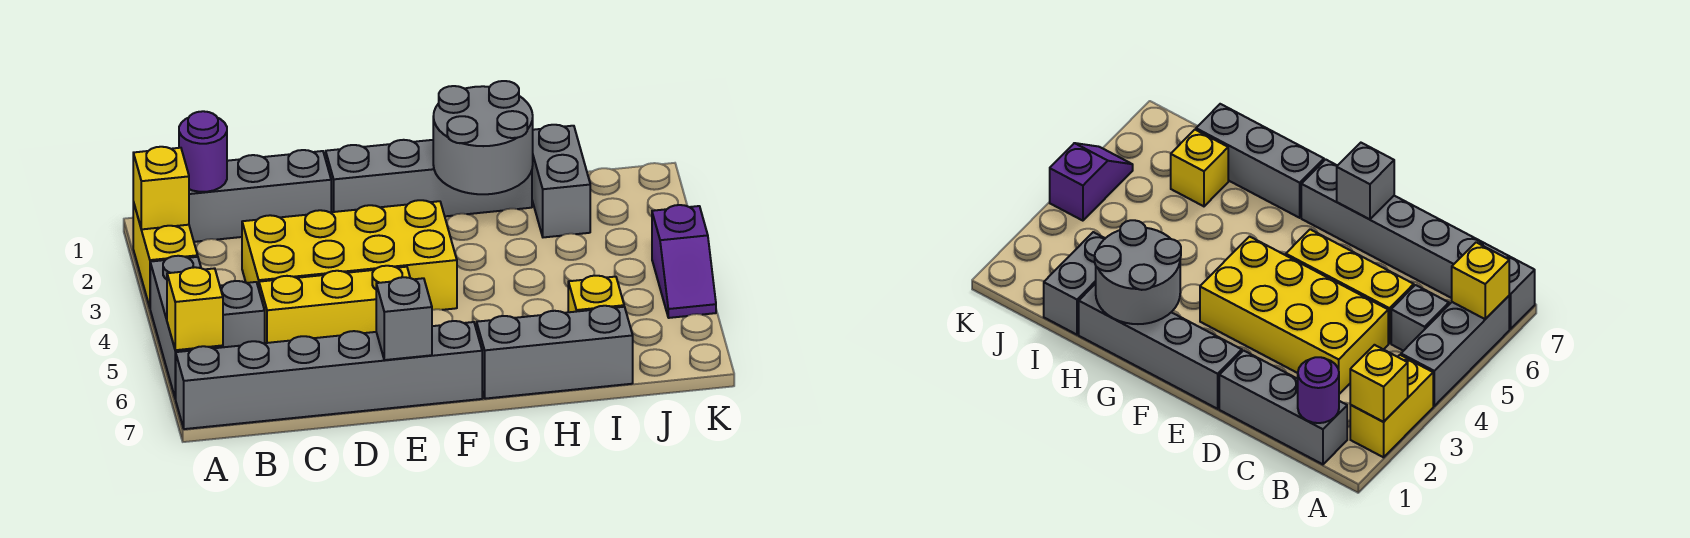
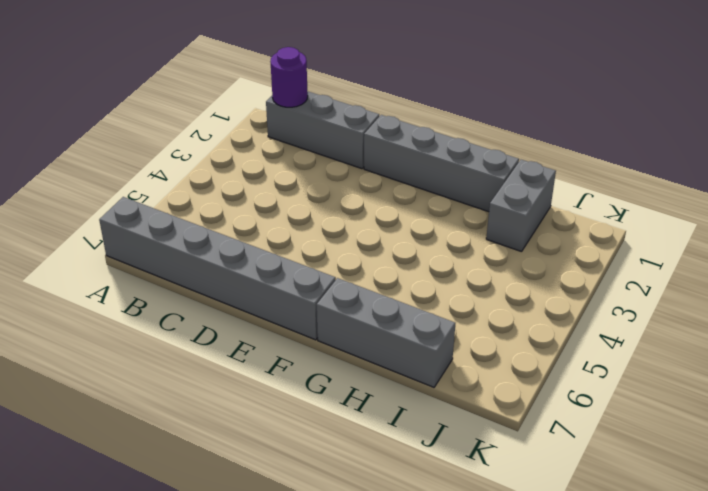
none -> yellow 1x2 brick [133,202,198,307]
none -> grey 1x3 brick [150,256,223,399]
none -> grey 1x1 brick [220,281,265,347]

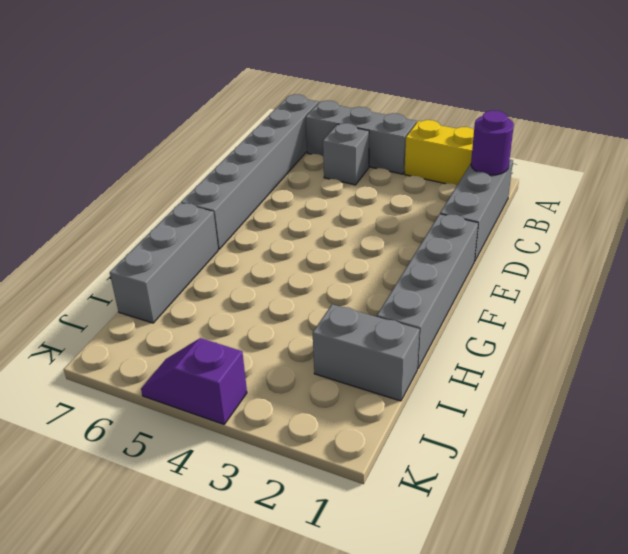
none -> yellow 2x4 brick [242,200,457,310]
none -> yellow 1x3 brick [259,266,410,343]
none -> yellow 1x1 brick [568,276,624,312]

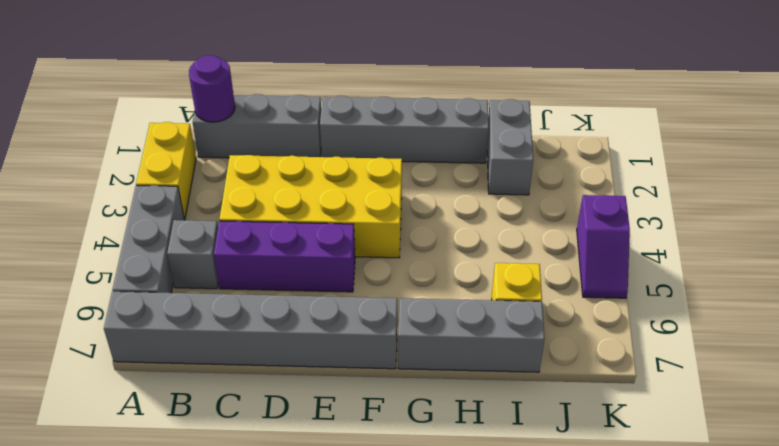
purple 1x3 brick [214,221,355,292] -> yellow 1x3 brick [259,266,410,343]
none -> yellow 1x1 brick [133,147,189,229]
none -> yellow 1x1 brick [167,267,223,350]
none -> grey 1x1 brick [376,277,432,360]

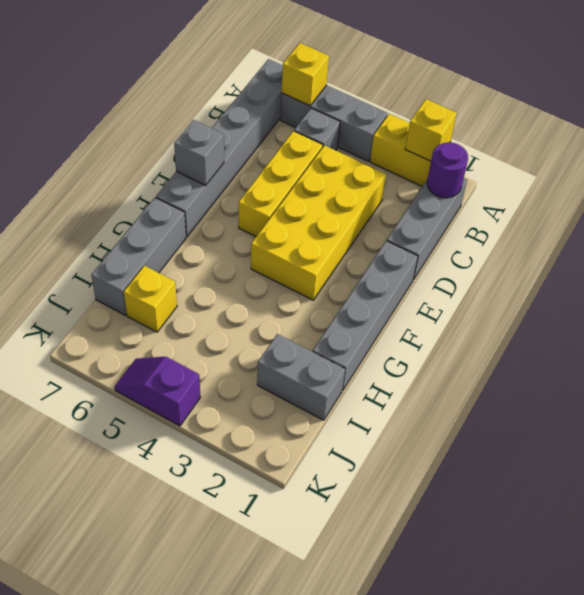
none -> grey 2x2 round brick [433,81,533,194]

